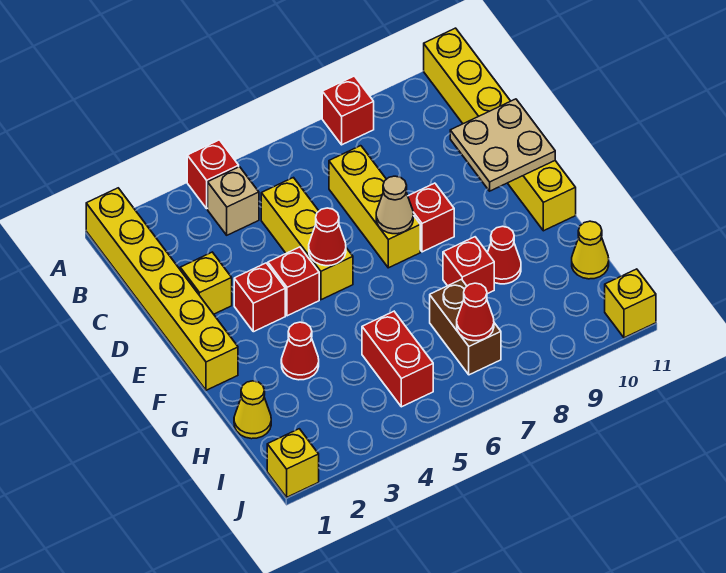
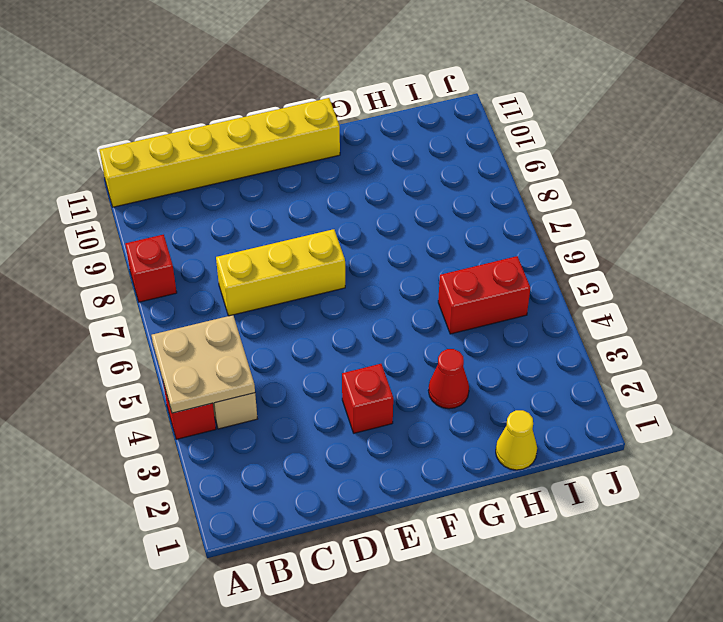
tan 2x2 plate [151,315,255,413] -> tan 2x2 plate moved to [450,99,555,191]
none -> yellow 1x6 brick [86,188,238,390]
none -> yellow 1x3 brick [261,178,353,300]
none -> yellow 1x1 brick [180,252,232,314]

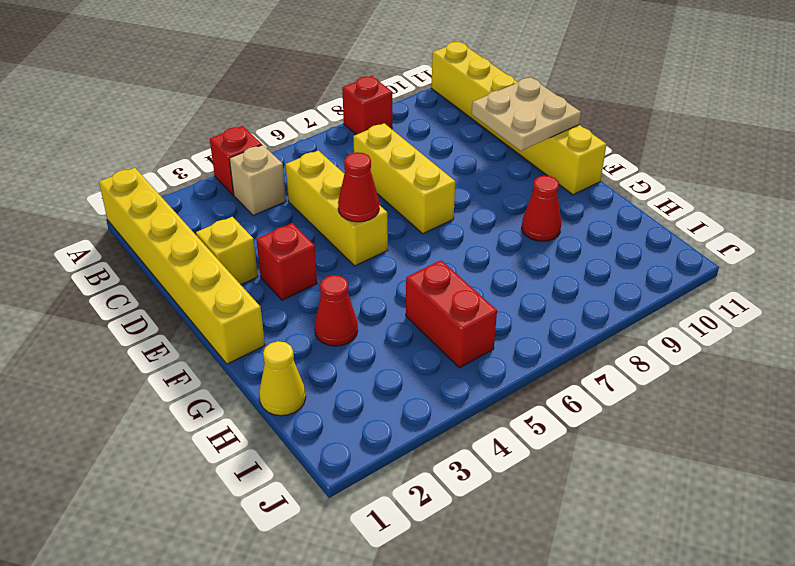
none -> red 1x1 brick [268,247,319,316]
none -> red 1x1 brick [408,183,454,252]
none -> red 1x1 brick [443,237,494,294]

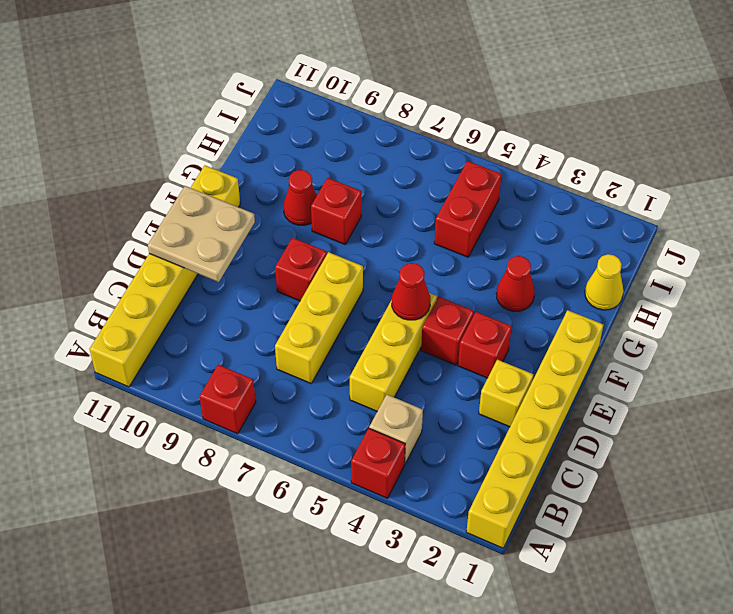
none -> brown 1x2 brick [430,279,501,375]
none -> yellow 1x1 cone [572,221,609,279]
none -> yellow 1x1 brick [267,429,319,497]

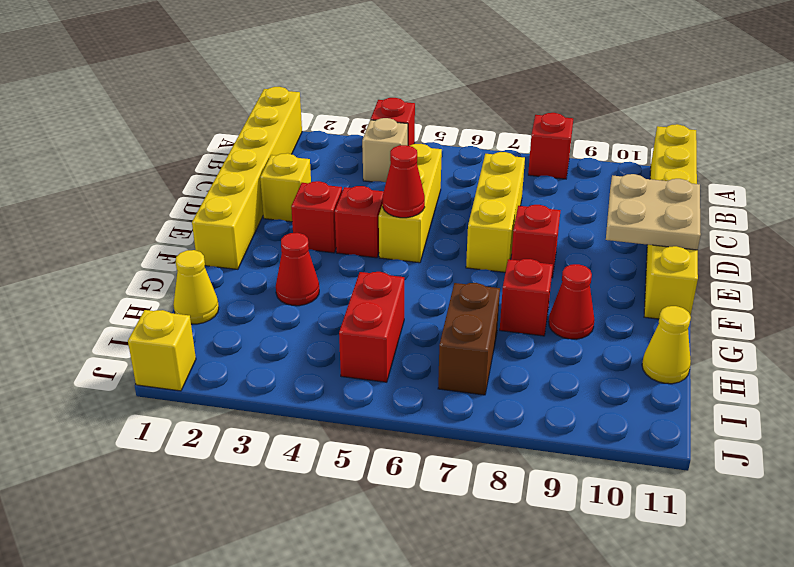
none -> yellow 1x1 brick [605,269,656,338]
none -> tan 1x1 cone [376,176,413,234]
none -> red 1x1 cone [457,283,494,341]

